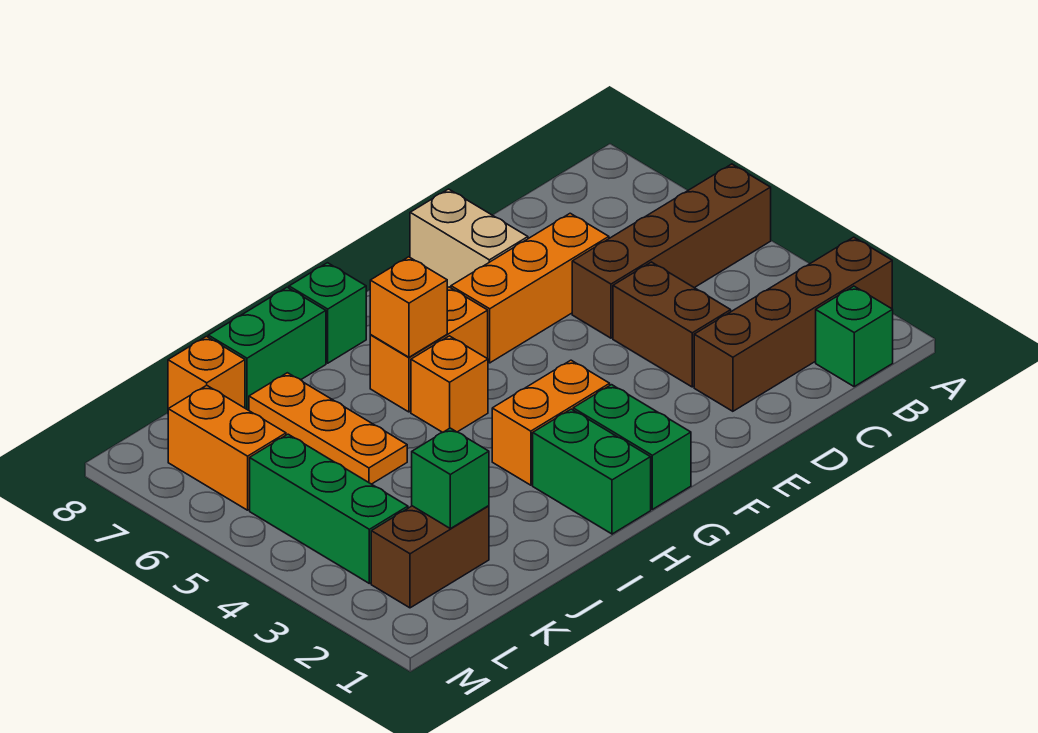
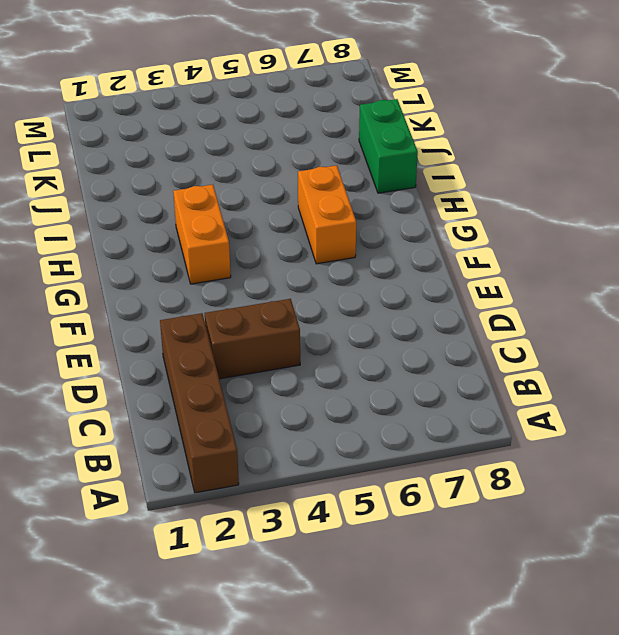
none -> brown 1x4 brick [572,164,771,338]
none -> green 1x1 brick [816,286,893,386]
none -> orange 1x3 brick [451,213,609,363]

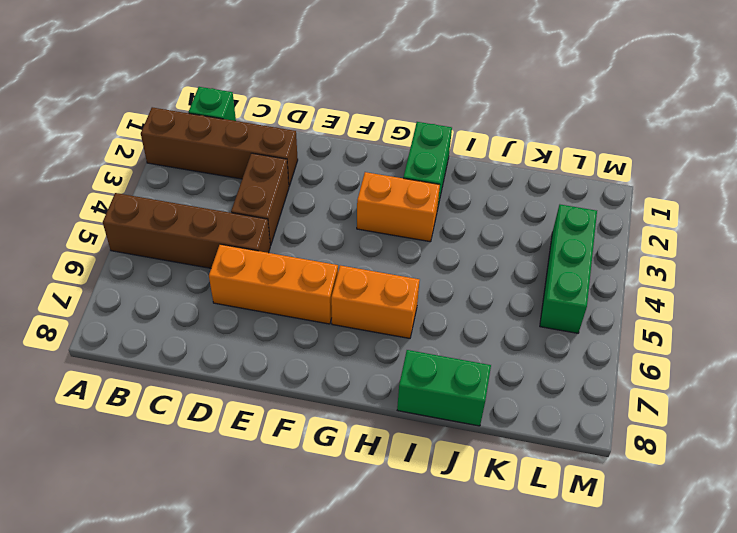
none -> tan 1x2 brick [410,189,528,288]
none -> green 1x2 brick [573,385,691,509]
none -> orange 1x1 brick [411,336,488,432]

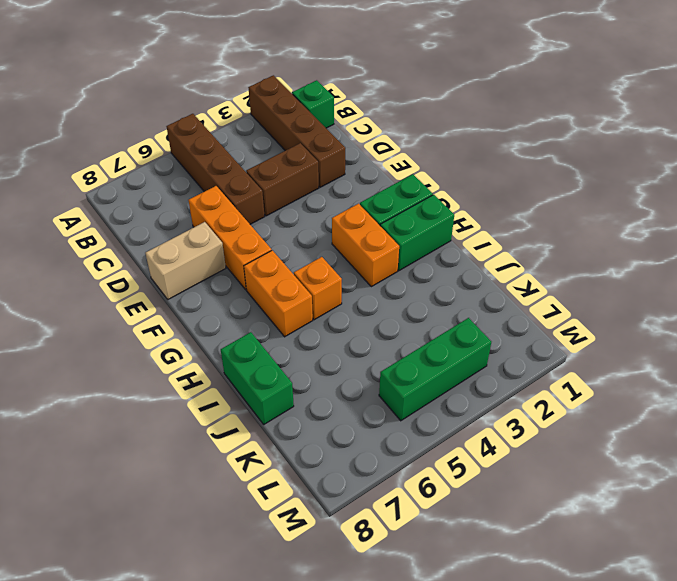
none -> green 1x1 brick [289,263,366,363]
none -> orange 1x3 plate [249,373,407,484]
none -> brown 1x2 brick [371,506,489,608]

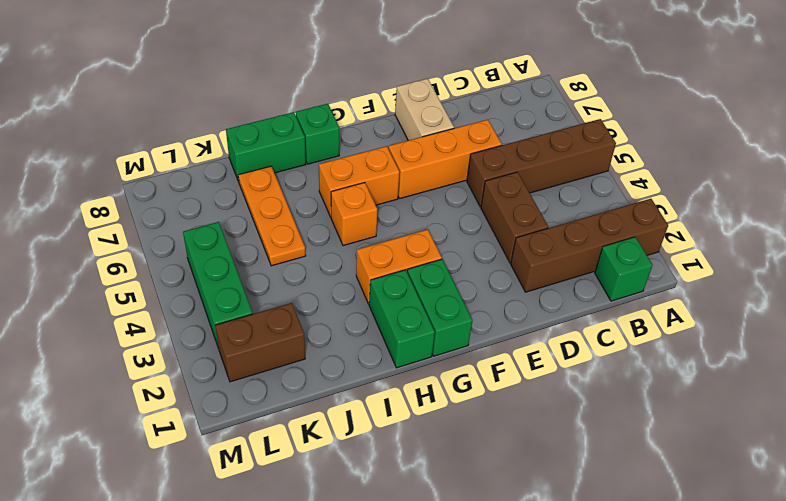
none -> orange 1x1 brick [168,337,245,409]
none -> orange 1x2 brick [168,385,286,510]
none -> orange 1x1 brick [370,257,447,357]

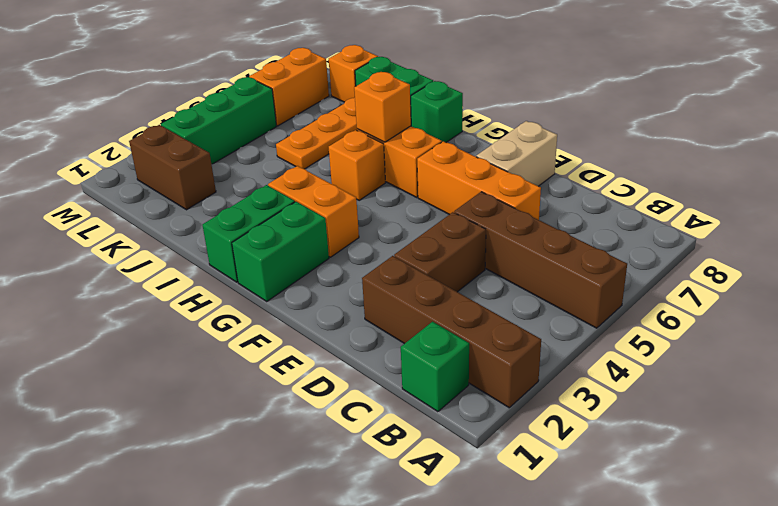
none -> green 1x1 brick [412,428,489,529]

